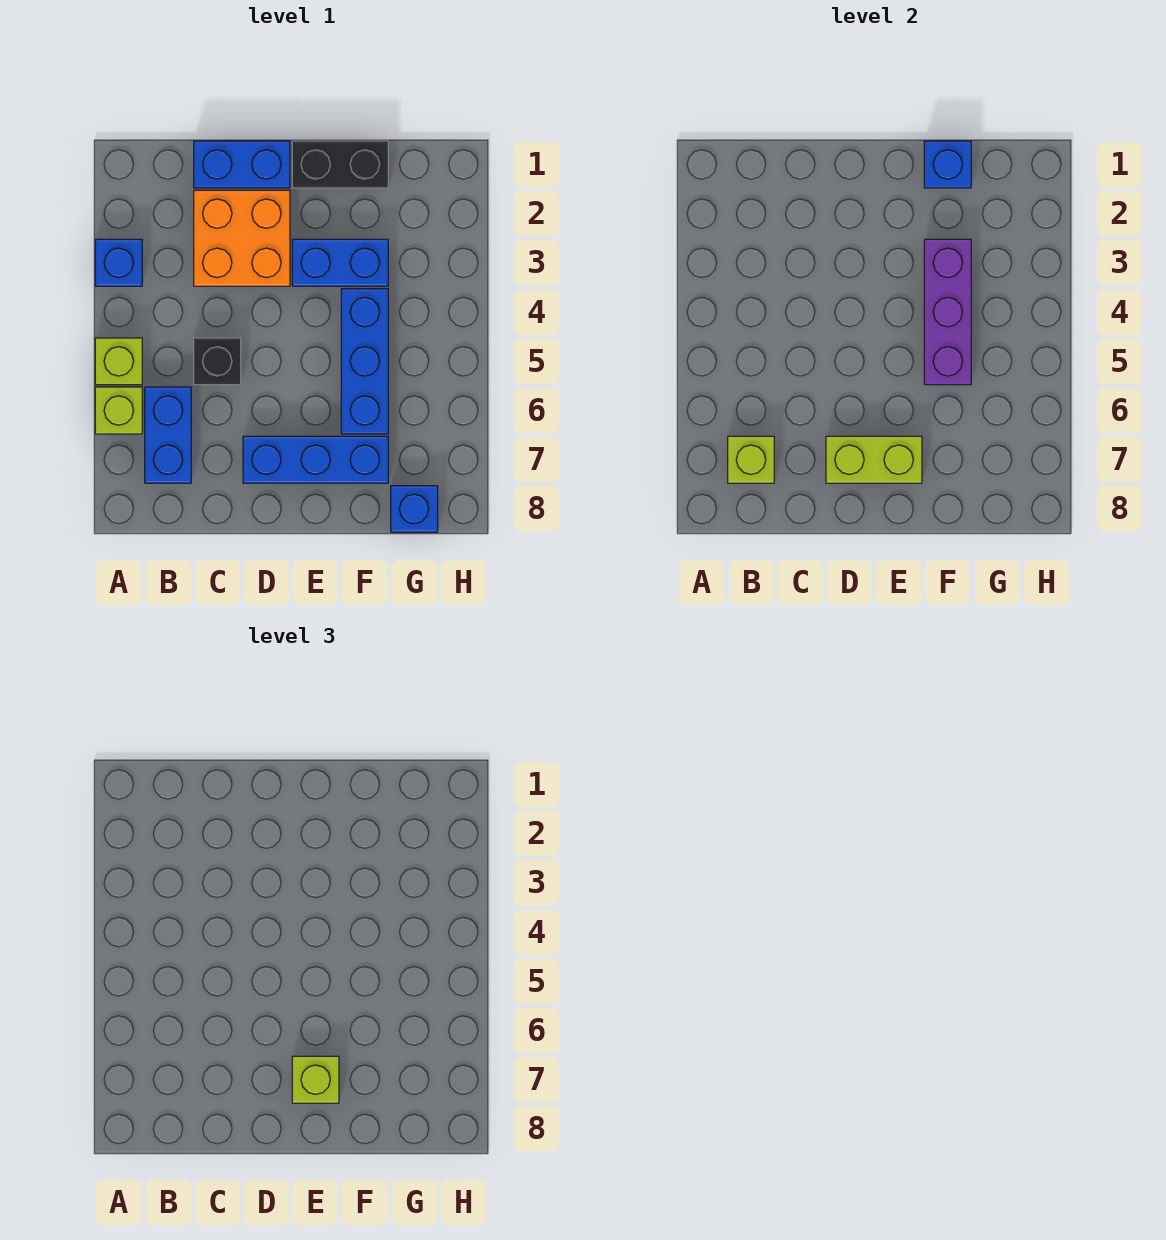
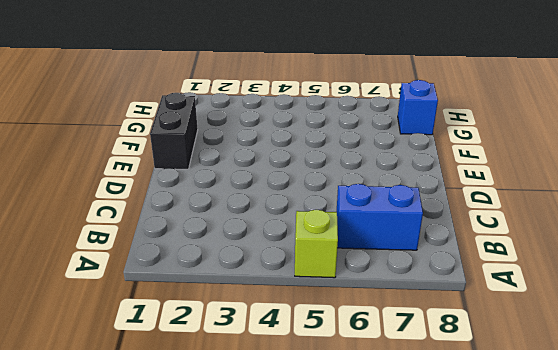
none -> blue 1x1 brick [95,239,142,286]
none -> lime 1x1 brick [95,387,142,434]
none -> blue 1x2 brick [194,141,290,188]

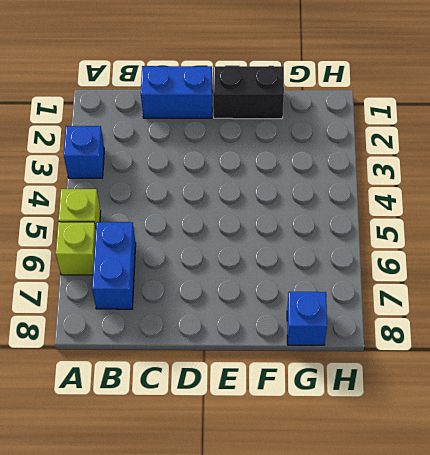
none -> orange 2x2 brick [194,190,290,286]
none -> black 1x1 brick [194,338,241,385]
none -> blue 1x3 brick [243,436,388,483]

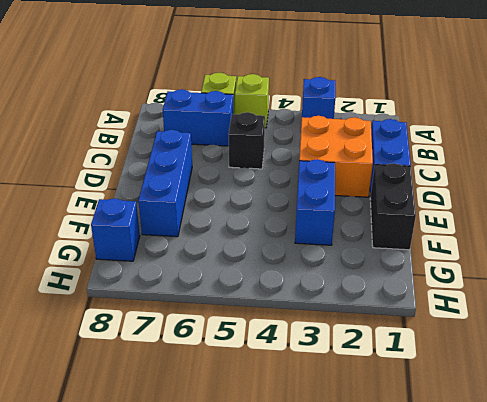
none -> blue 1x3 brick [341,289,388,434]
none -> lime 1x1 brick [728,436,774,483]
none -> lime 1x2 brick [826,436,922,483]

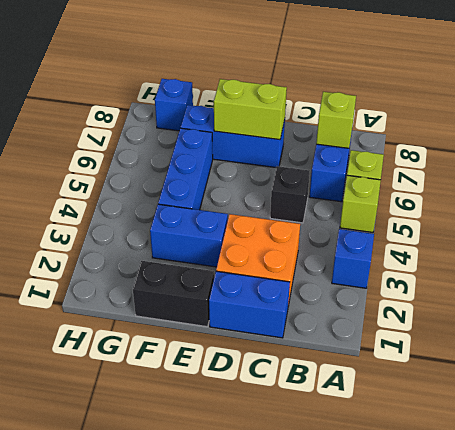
none -> blue 1x1 brick [924,141,971,188]
none -> purple 1x3 brick [924,239,971,385]
none -> lime 1x1 brick [292,1056,339,1103]

